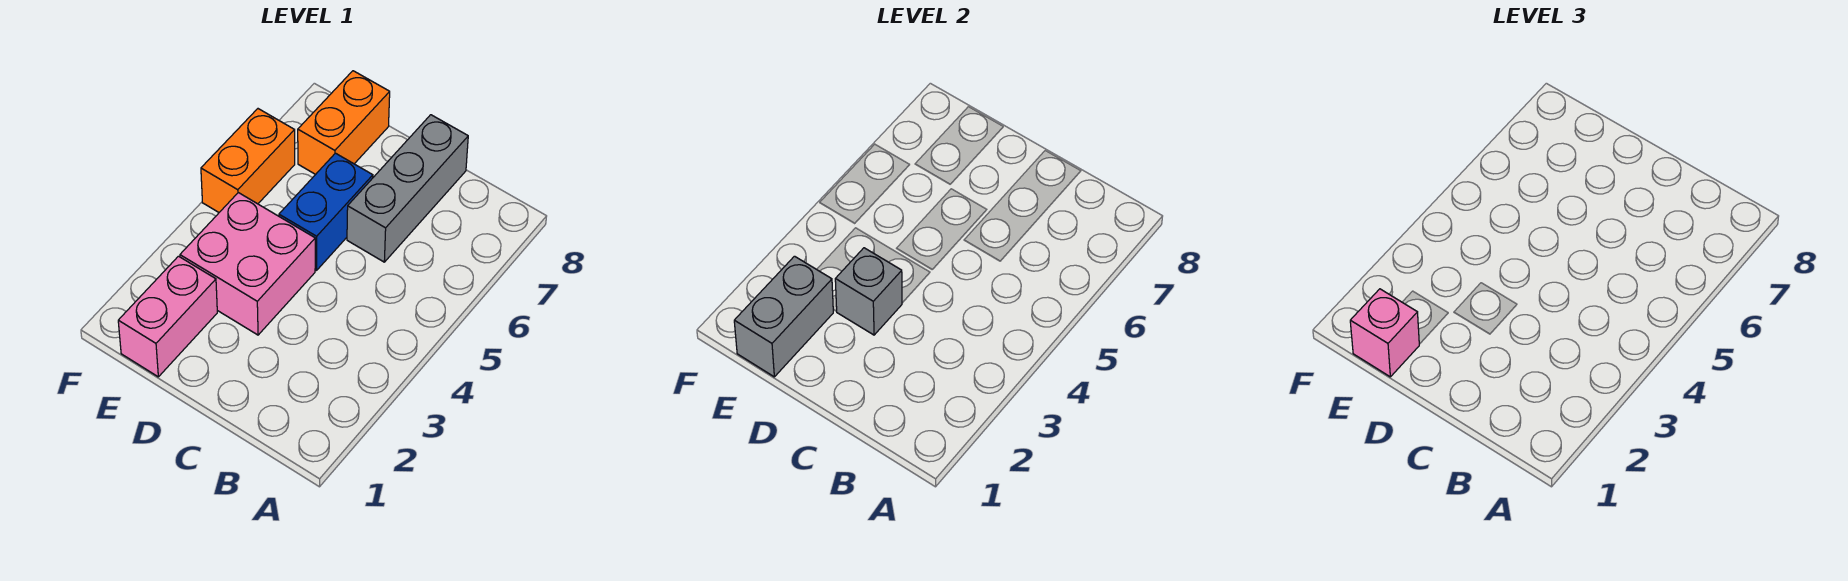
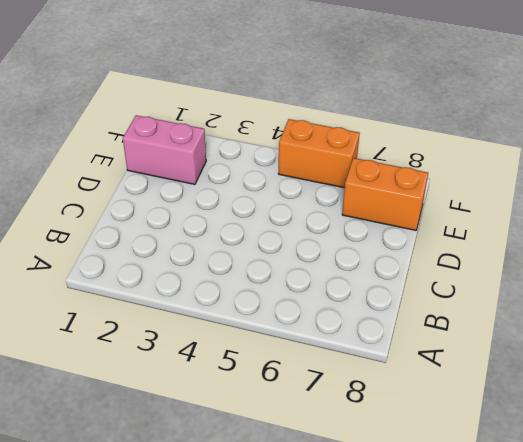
none -> grey 1x3 brick [347,115,468,262]
none -> pink 2x2 brick [180,193,315,335]

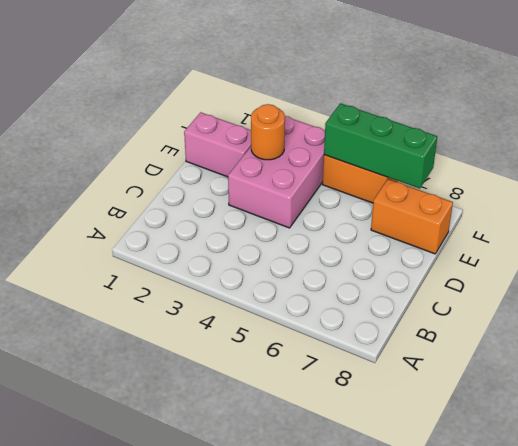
pink 2x3 brick [228,116,325,228] -> pink 2x2 brick [180,193,315,335]
orange 1x1 round brick [251,104,285,160] -> none
green 1x3 brick [324,103,437,189] -> none
none -> grey 1x3 brick [347,115,468,262]
none -> blue 1x2 brick [279,153,373,271]

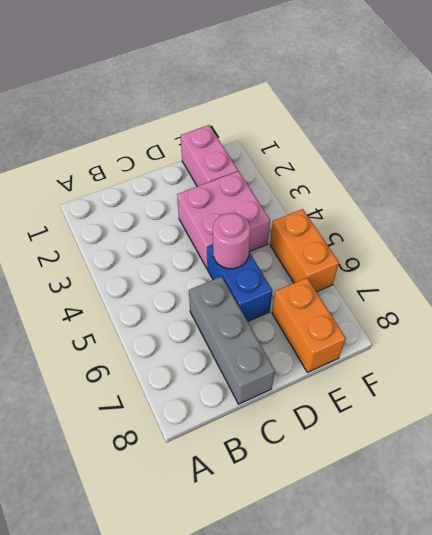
pink 1x1 round brick [213,213,250,269] -> none
none -> grey 1x1 brick [835,248,902,335]
none -> grey 1x2 brick [734,256,833,377]

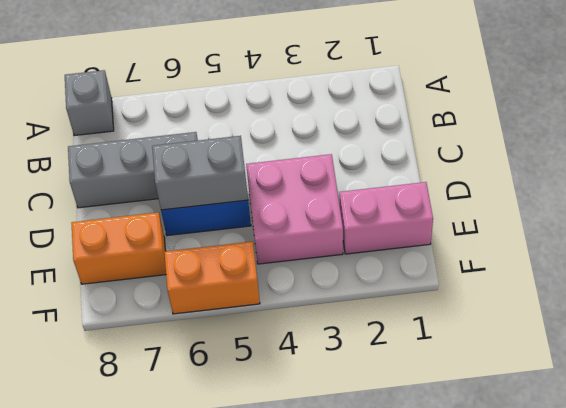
grey 1x1 brick [65,70,114,136] -> grey 1x1 brick moved to [835,248,902,335]
grey 1x2 brick [152,136,248,210] -> grey 1x2 brick moved to [734,256,833,377]
none -> pink 1x1 brick [1350,289,1419,377]

